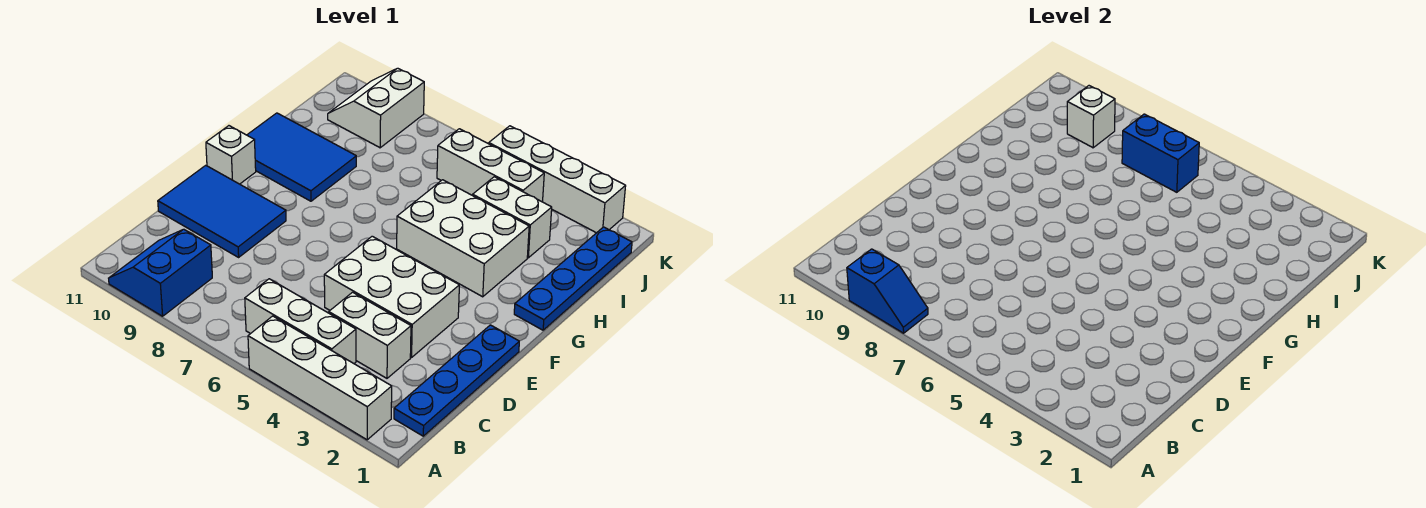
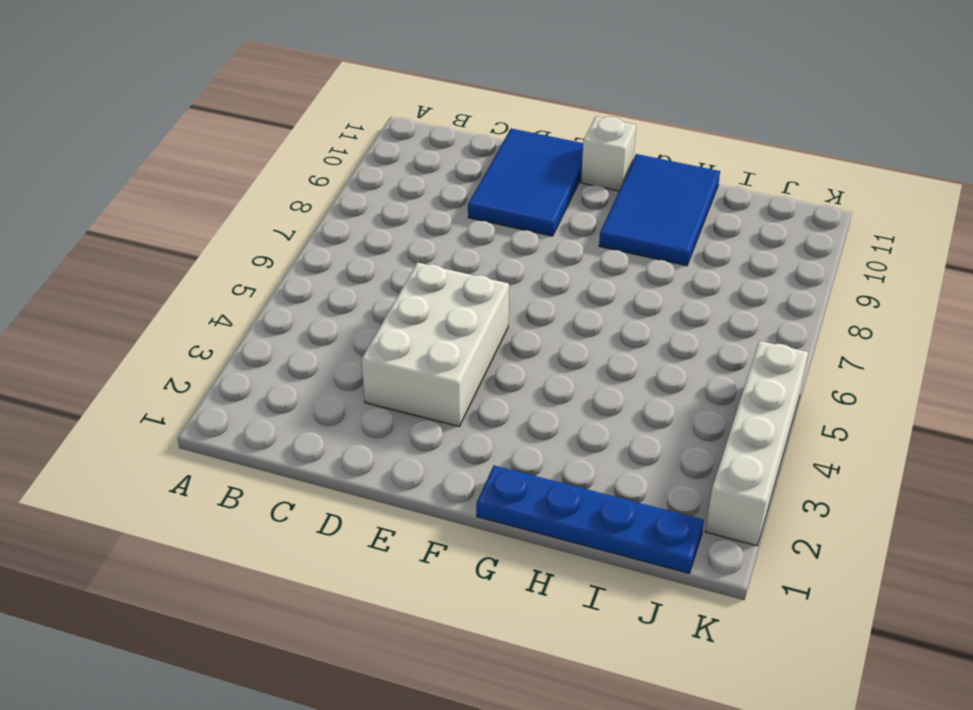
none -> white 1x4 brick [248,316,392,440]
none -> blue 2x2 slope [109,229,212,316]
none -> blue 1x4 plate [394,325,519,436]

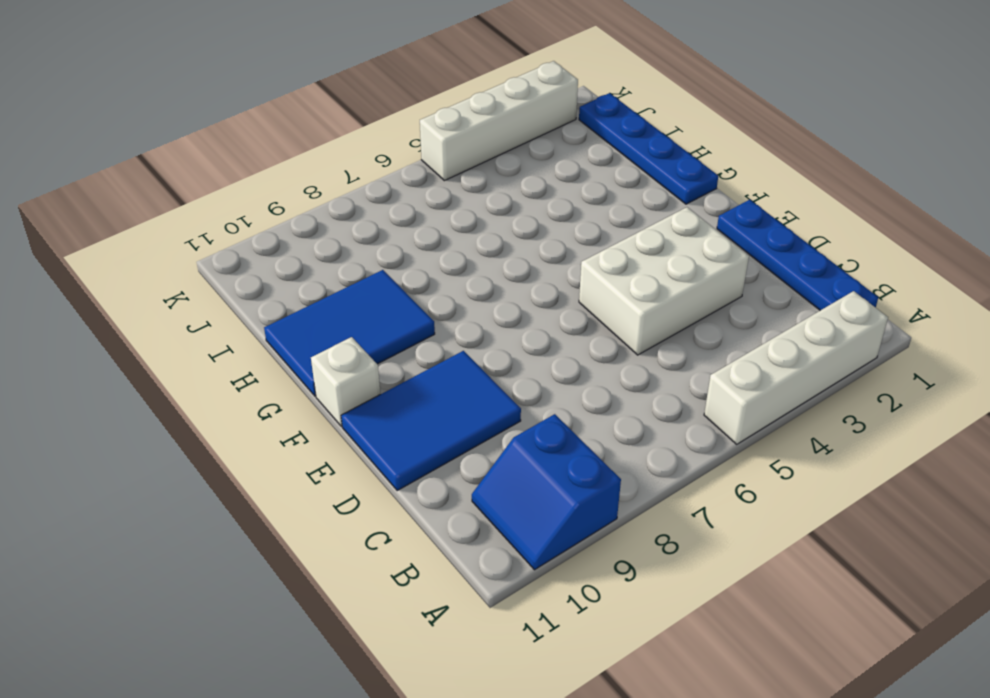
none -> white 1x3 brick [245,279,356,363]
none -> white 1x2 brick [329,292,411,378]
none -> white 2x3 brick [397,180,529,297]

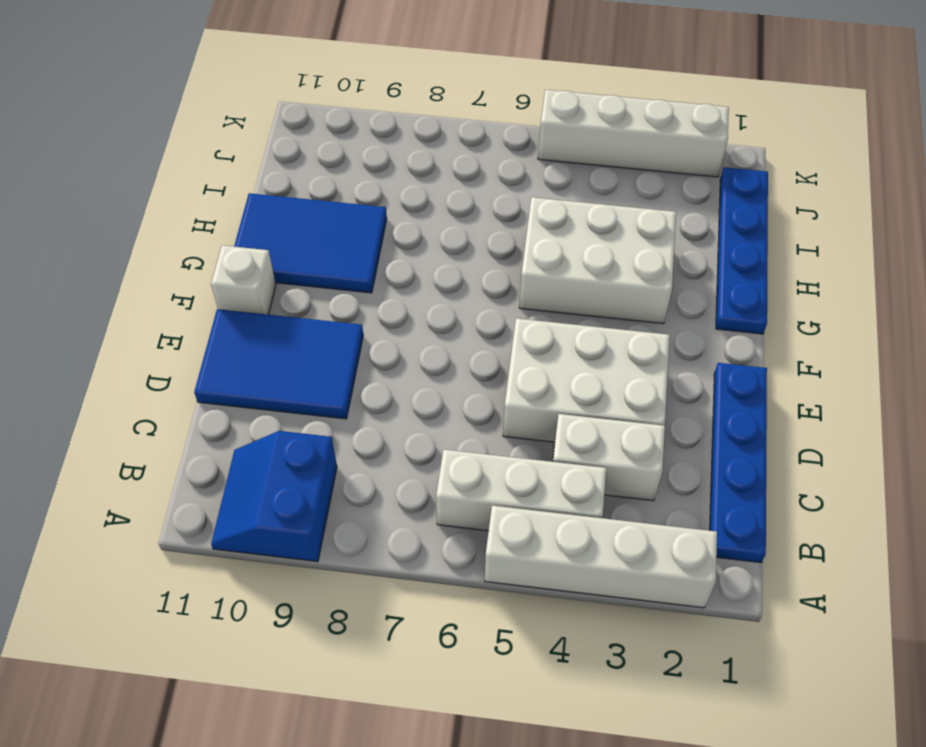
none -> white 1x2 brick [473,177,552,258]
none -> white 1x3 brick [437,129,544,202]
none -> white 2x2 slope [328,68,424,148]

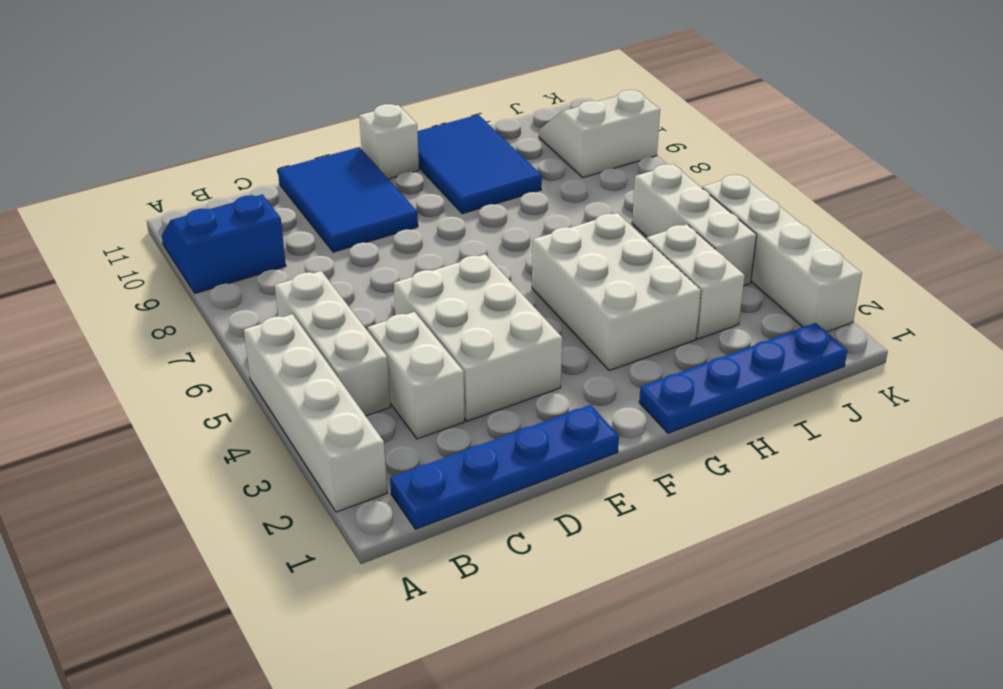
none -> blue 1x2 slope [847,249,928,333]
none -> blue 1x2 brick [1122,114,1199,192]
none -> white 1x1 brick [1067,86,1115,148]

